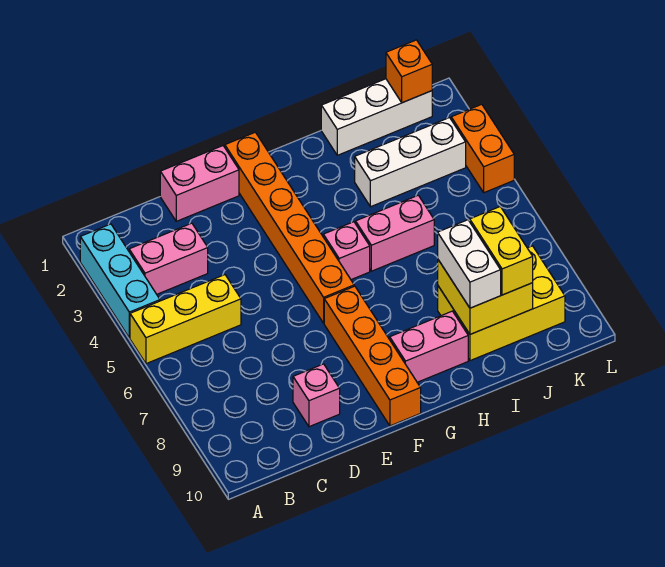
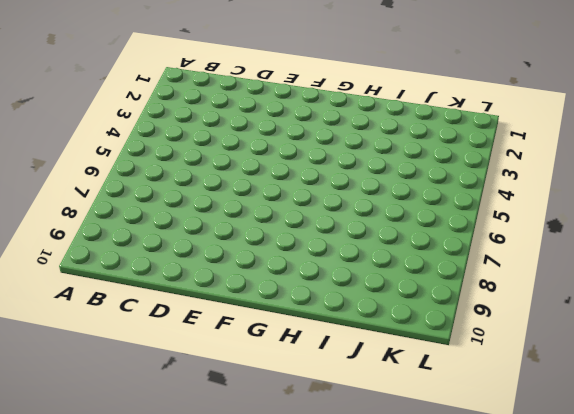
none -> cyan 1x3 brick [80,224,160,338]
none -> yellow 1x3 brick [130,275,241,364]
none -> pink 1x2 brick [129,223,208,294]

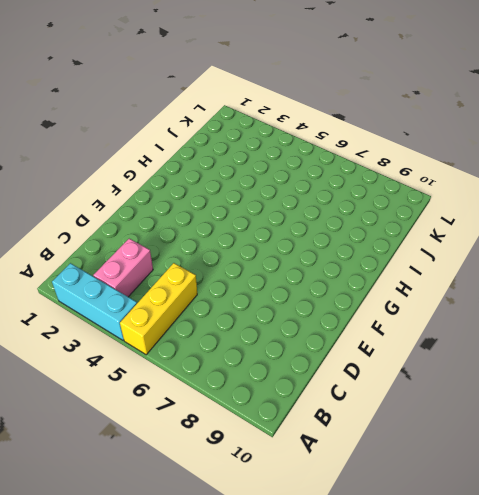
none -> pink 1x2 brick [160,146,239,221]
none -> pink 1x1 brick [293,364,340,427]
none -> orange 1x6 brick [225,132,354,323]

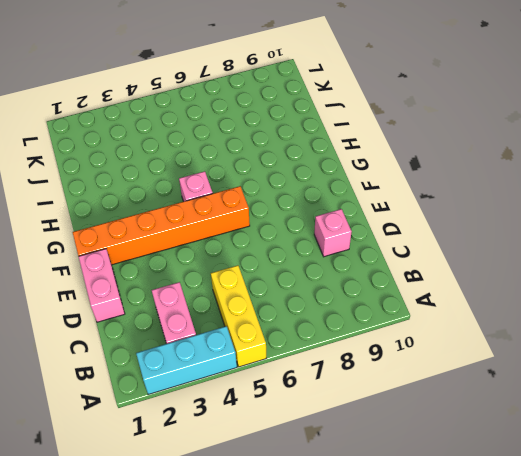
none -> orange 1x4 brick [324,286,421,426]
none -> pink 1x2 brick [390,311,468,382]
none -> pink 1x2 brick [356,195,434,271]

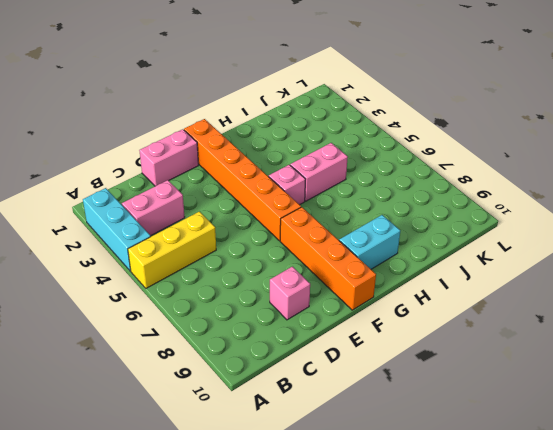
cyan 1x2 brick [339,215,400,269] -> pink 1x2 brick [390,311,468,382]
none -> white 1x3 brick [321,79,432,155]
none -> white 1x3 brick [355,118,466,207]
none -> yellow 2x3 brick [438,246,565,361]

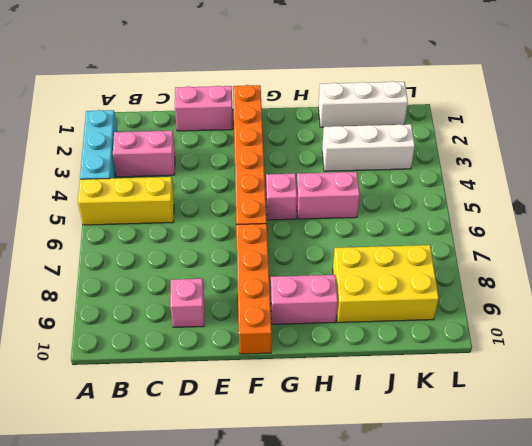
none -> orange 1x2 brick [451,104,514,193]
none -> yellow 2x2 brick [438,260,533,334]
none -> orange 1x1 brick [386,40,432,103]

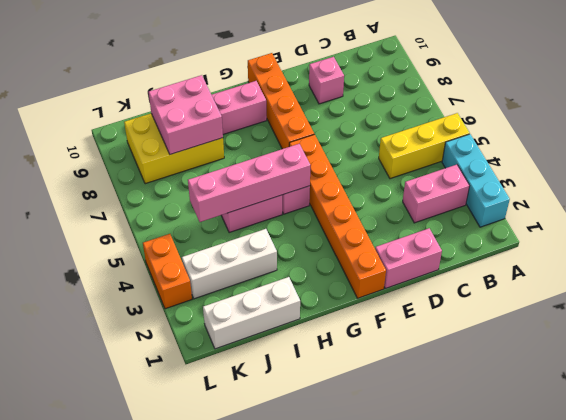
pink 1x4 brick [188,144,310,222] -> none
pink 2x2 brick [149,75,223,154] -> yellow 2x2 brick [438,260,533,334]
none -> orange 1x1 brick [386,40,432,103]
none -> white 1x2 brick [438,220,501,308]
none -> yellow 1x2 brick [470,207,533,295]

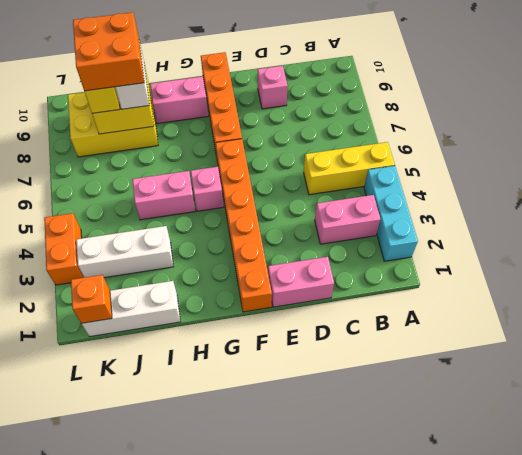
orange 2x2 brick [73,12,144,91] -> none

